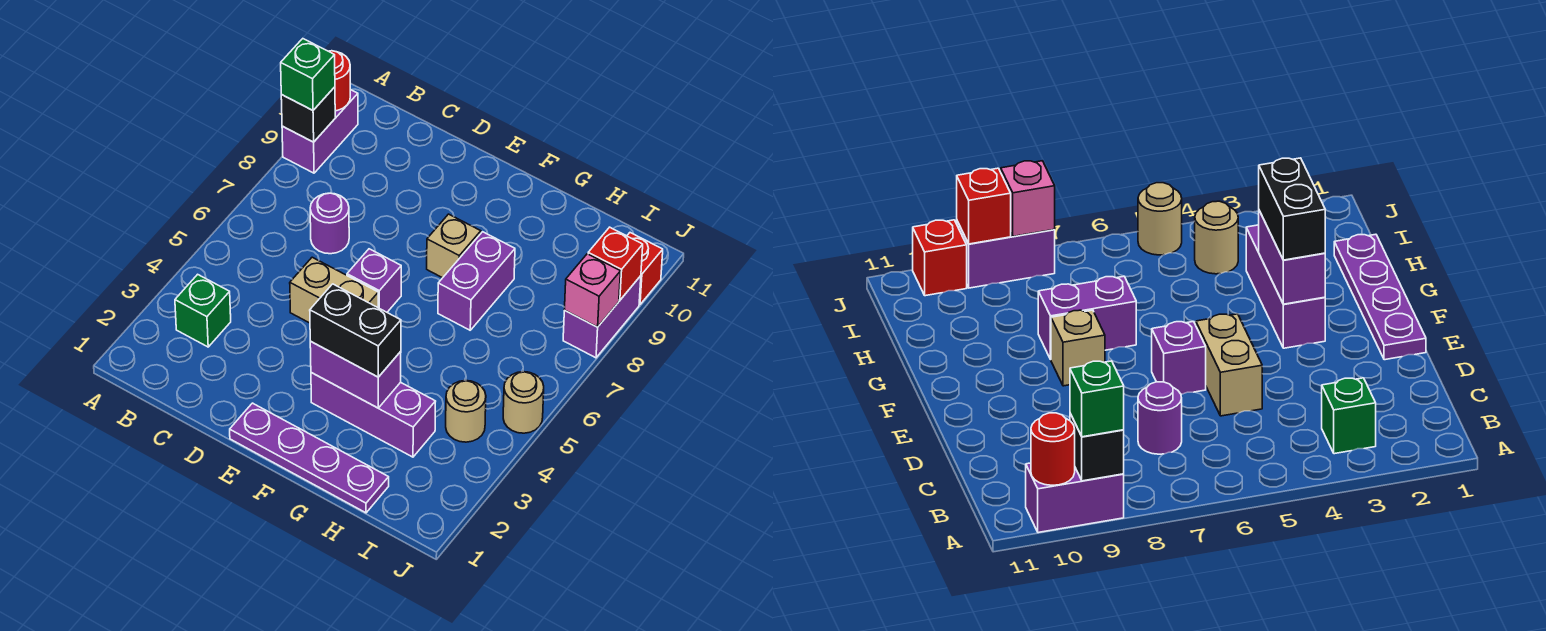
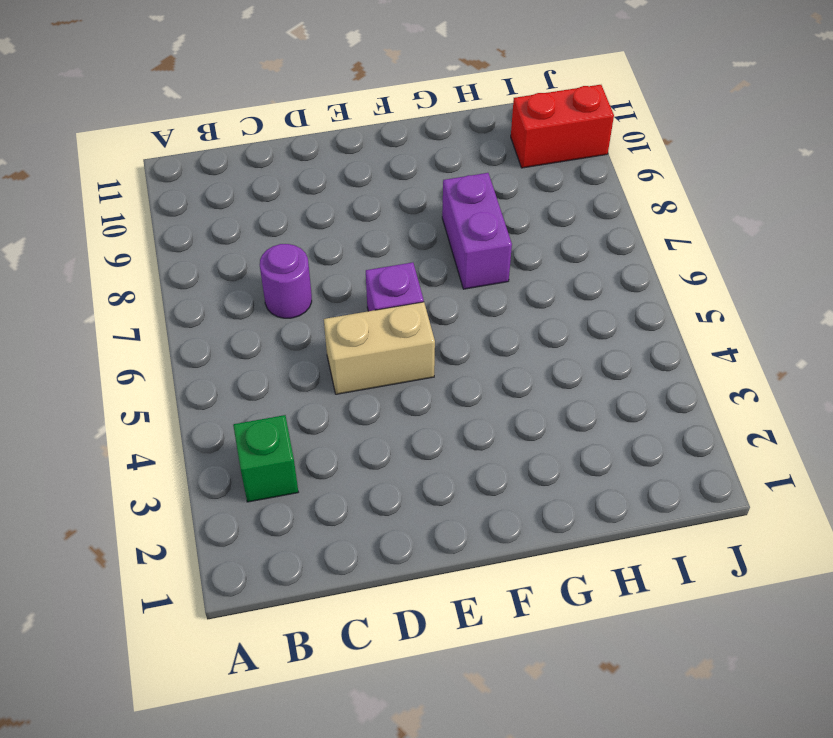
red 1x2 brick [511,85,614,168] -> red 1x1 brick [627,233,663,304]
none -> purple 1x2 brick [282,90,358,173]
none -> purple 1x4 plate [230,403,389,513]
none -> purple 1x3 brick [311,373,436,457]

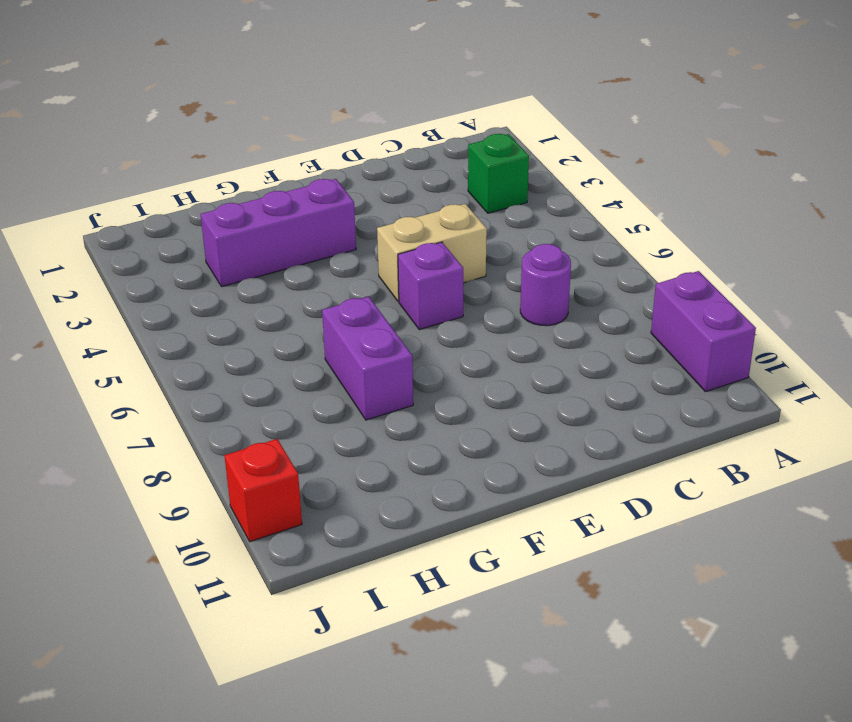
none -> purple 1x4 plate [230,403,389,513]
none -> tan 1x1 brick [427,214,481,278]
none -> tan 1x1 round brick [446,381,486,442]

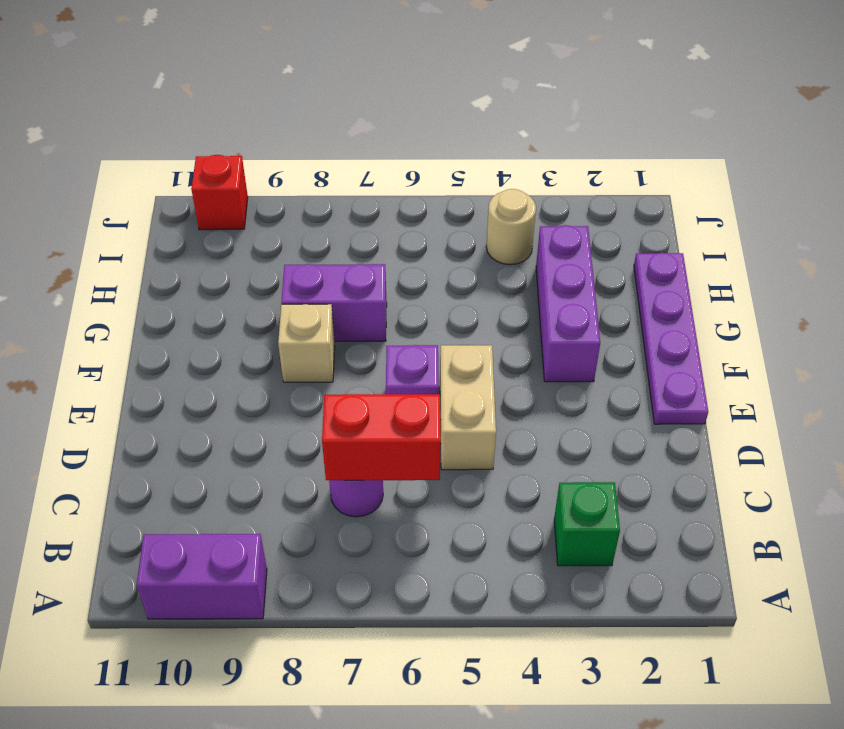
red 1x2 brick [322,394,441,480] -> none
none -> tan 1x1 round brick [503,372,544,433]
none -> purple 1x2 brick [563,276,641,358]
none -> black 1x1 brick [281,87,335,142]

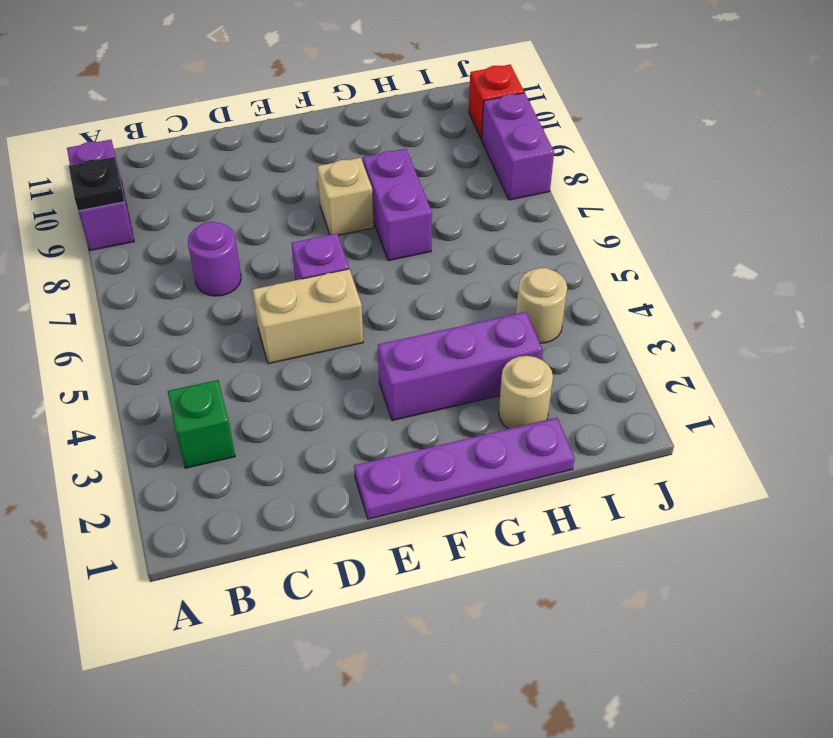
black 1x1 plate [69,157,125,211] -> black 1x1 brick [281,87,335,142]
tan 1x1 round brick [499,356,553,429] -> tan 1x1 round brick moved to [503,372,544,433]
none -> red 1x1 round brick [329,51,350,111]
none -> purple 1x2 brick [310,342,401,408]
none -> pink 1x1 brick [564,254,621,327]

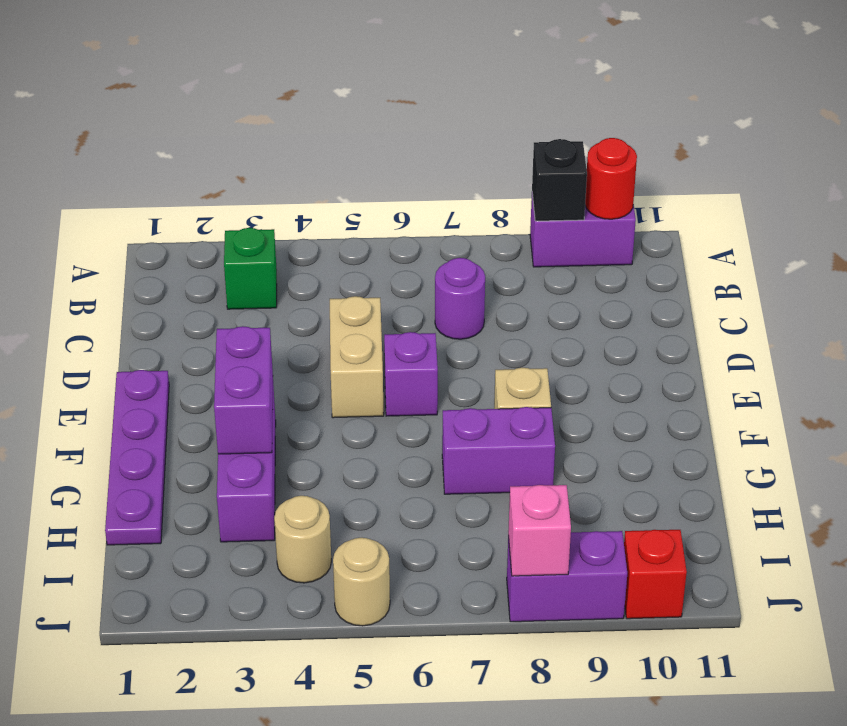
none -> red 1x1 brick [588,227,643,300]
none -> green 1x1 brick [281,39,335,110]
none -> black 1x2 brick [310,284,401,377]

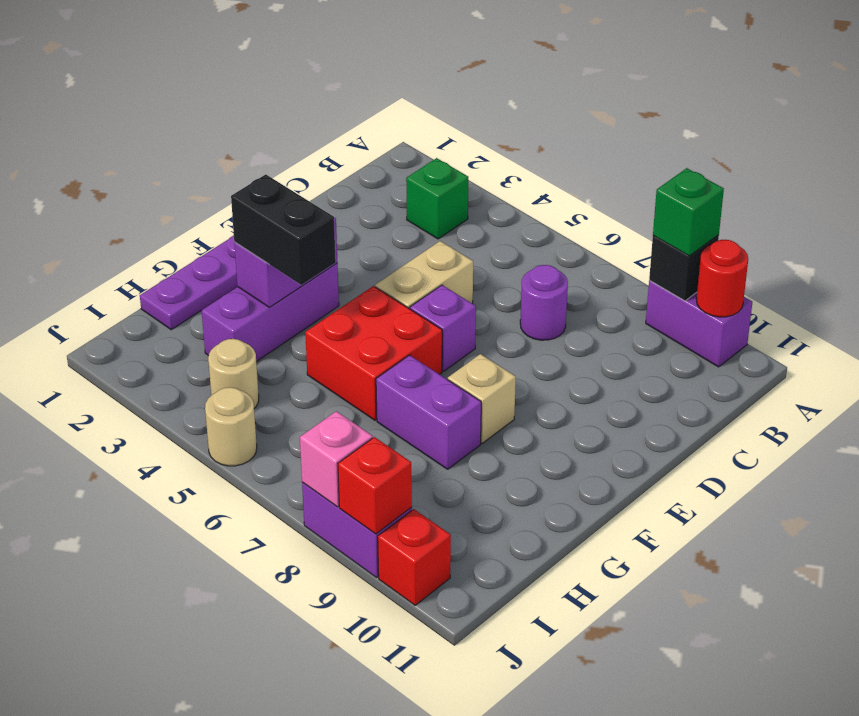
red 2x2 brick [305,286,442,420] -> none
black 1x2 brick [231,174,336,285] -> black 1x2 brick turned to [310,284,401,377]

